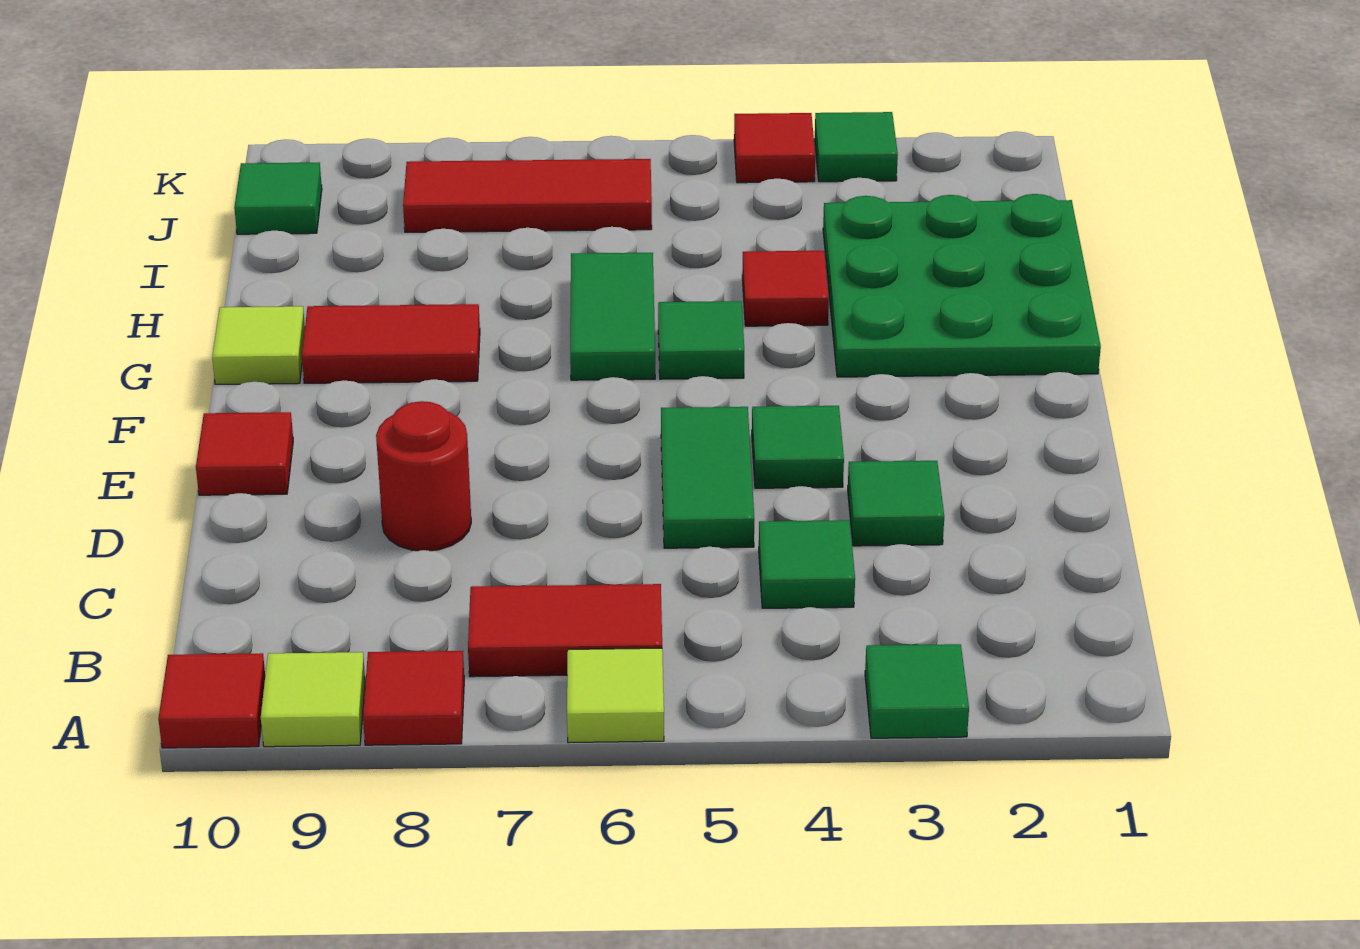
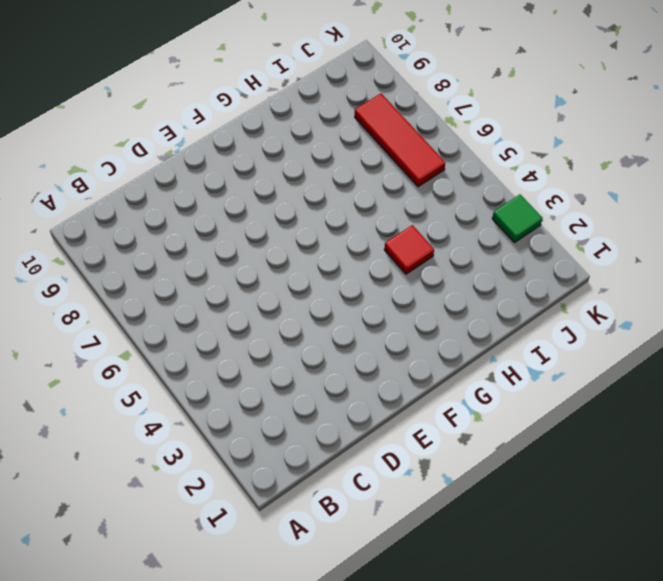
none -> green 1x1 tile [865,644,969,738]
none -> lime 1x1 tile [567,648,664,743]
none -> red 1x1 tile [363,651,464,745]

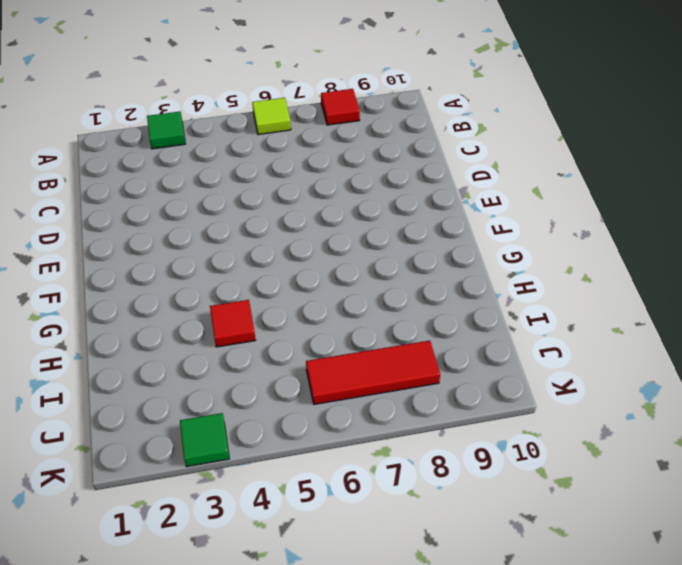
none -> lime 1x1 tile [261,652,365,747]
none -> red 1x1 tile [158,653,265,748]
none -> red 1x2 tile [468,584,662,677]

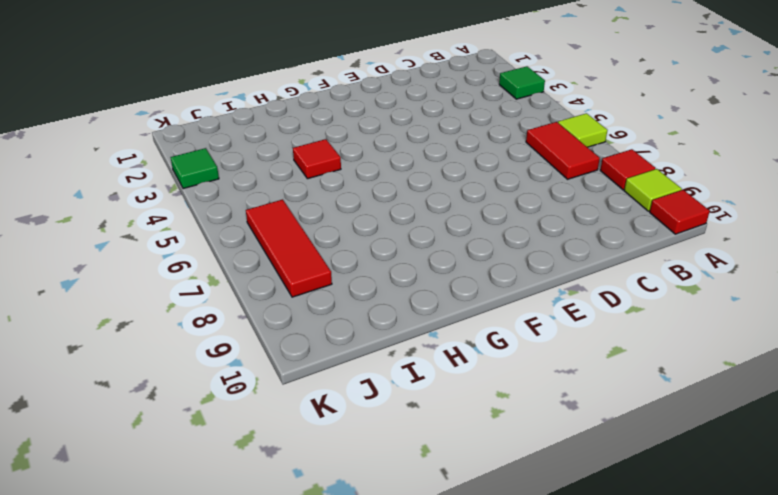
none -> green 1x1 tile [759,520,855,608]
none -> green 1x1 tile [848,461,944,546]
none -> green 1x2 tile [661,407,754,548]

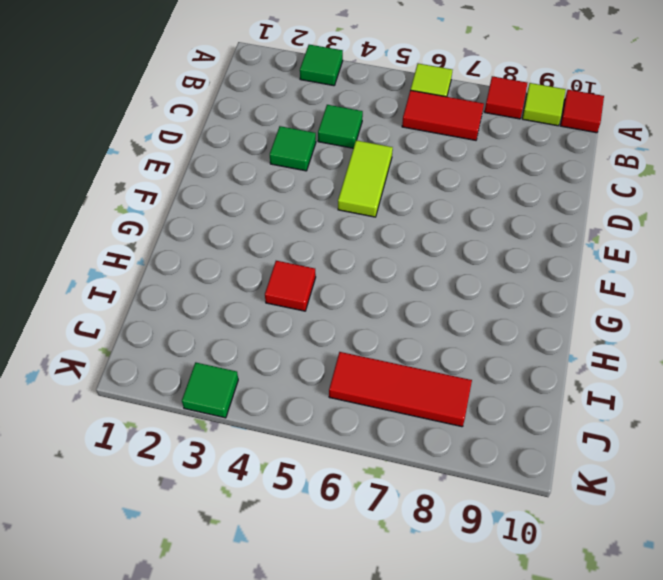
lime 1x2 tile [338,140,393,217] -> green 1x2 tile [661,407,754,548]
none -> red 1x1 round brick [376,401,471,551]
none -> green 1x1 tile [752,406,844,488]
none -> red 1x1 tile [196,412,293,495]

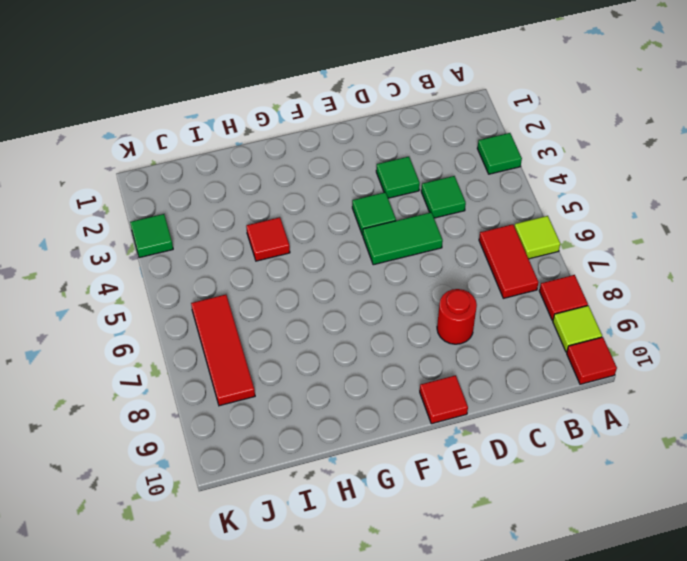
none -> green 3x3 plate [823,194,1101,377]
none -> green 1x1 tile [658,301,744,379]
none -> green 1x2 tile [570,253,655,380]

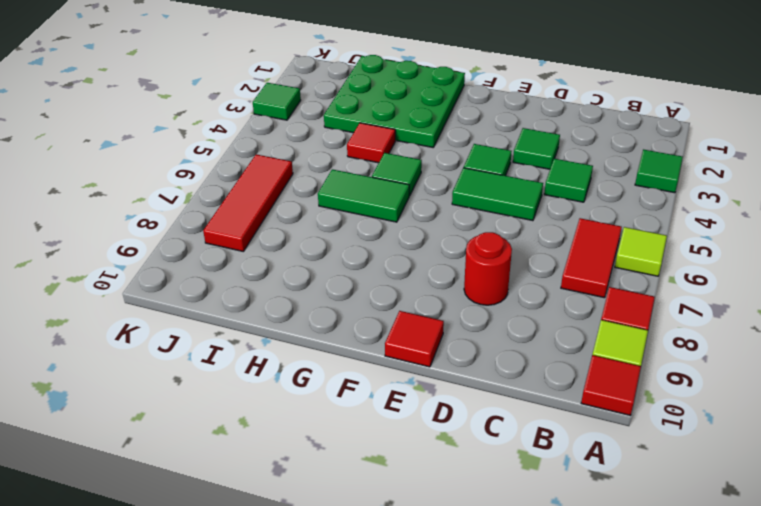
none -> red 1x2 tile [302,304,480,383]
none -> lime 1x1 tile [212,306,305,384]
none -> green 1x1 tile [234,162,322,234]

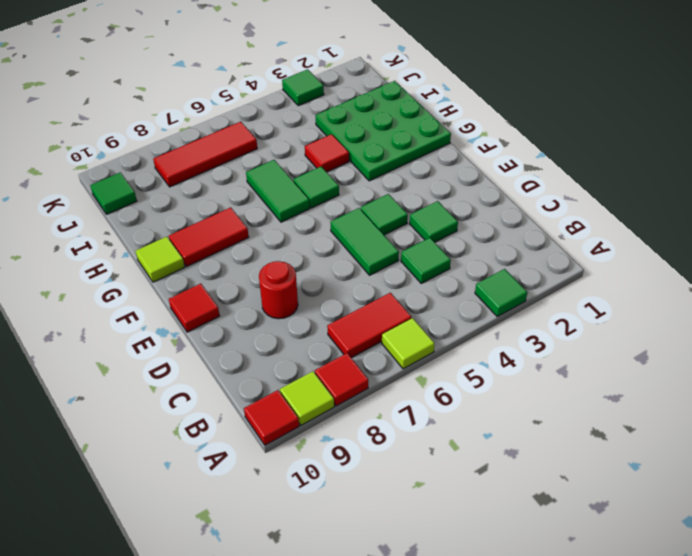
none -> red 1x1 tile [734,113,815,183]

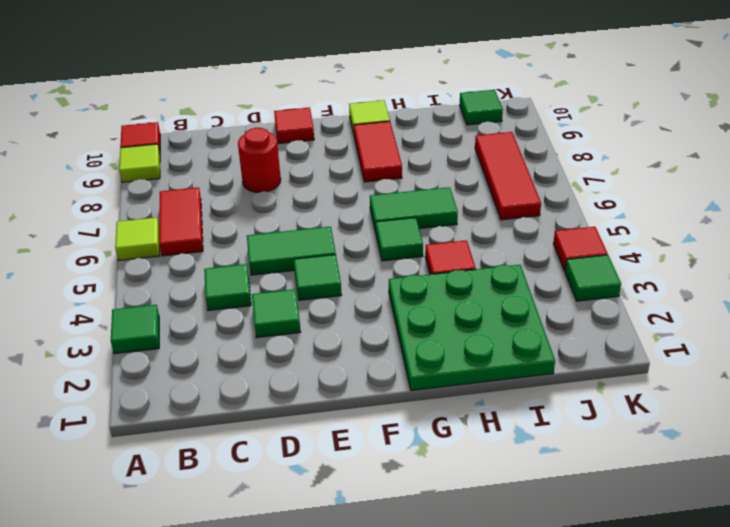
none -> red 1x1 tile [363,651,464,745]

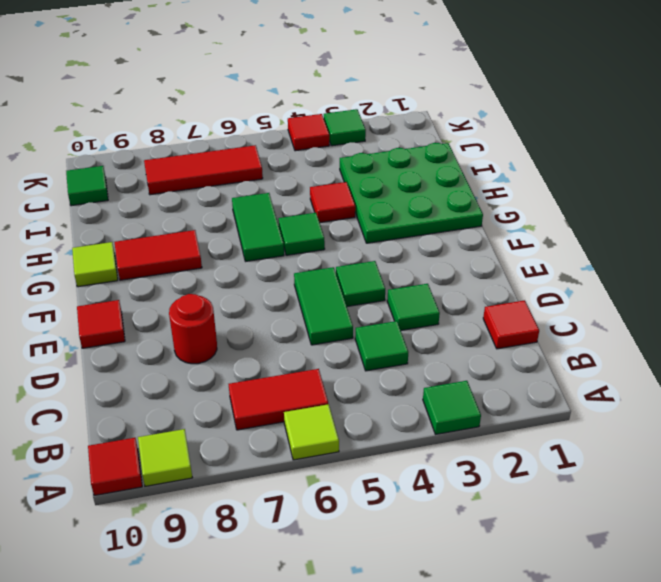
red 1x1 tile [483,300,539,349] -> red 1x1 tile moved to [363,651,464,745]

